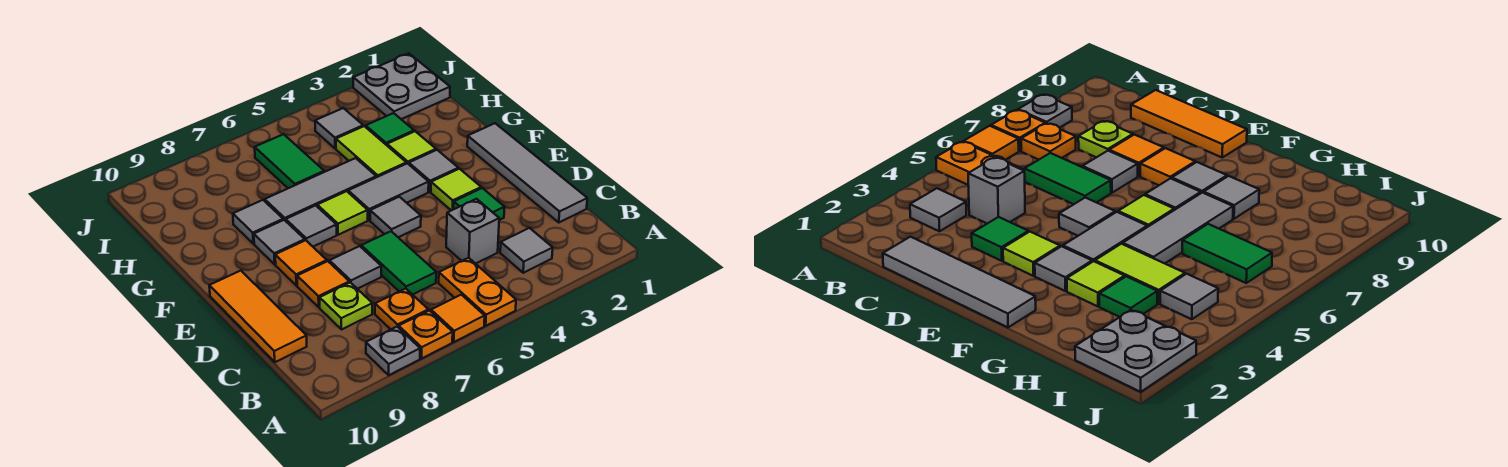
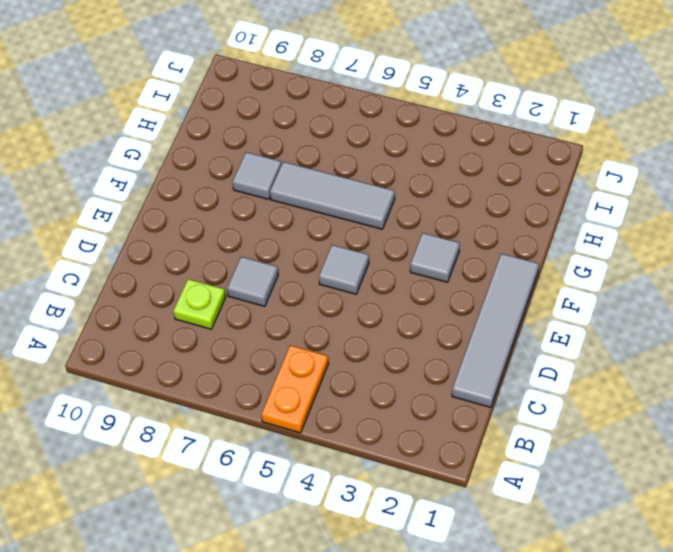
none -> orange 1x1 tile [431,295,485,342]
none -> orange 1x1 plate [399,311,453,359]
none -> grey 1x1 plate [366,327,420,375]
none -> grey 1x1 tile [500,228,553,273]

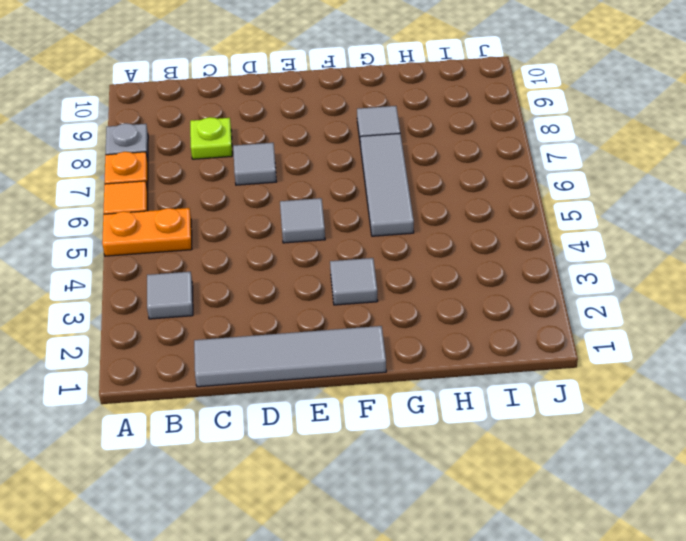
none -> orange 1x1 plate [375,289,428,329]
none -> grey 1x1 brick [446,199,499,264]
none -> green 1x2 tile [361,231,436,295]
none -> orange 1x3 tile [209,271,307,362]

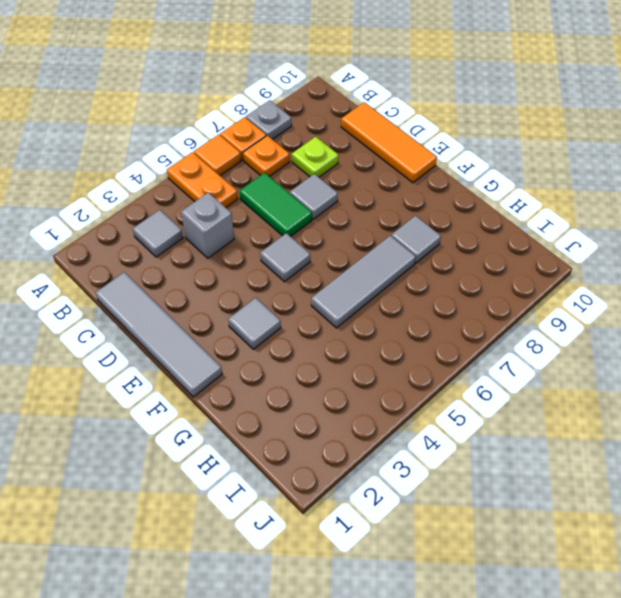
none -> green 1x1 tile [454,188,505,220]
none -> orange 1x1 tile [297,261,349,307]
none -> lime 1x1 tile [431,169,481,211]
none -> orange 1x1 tile [275,240,327,286]

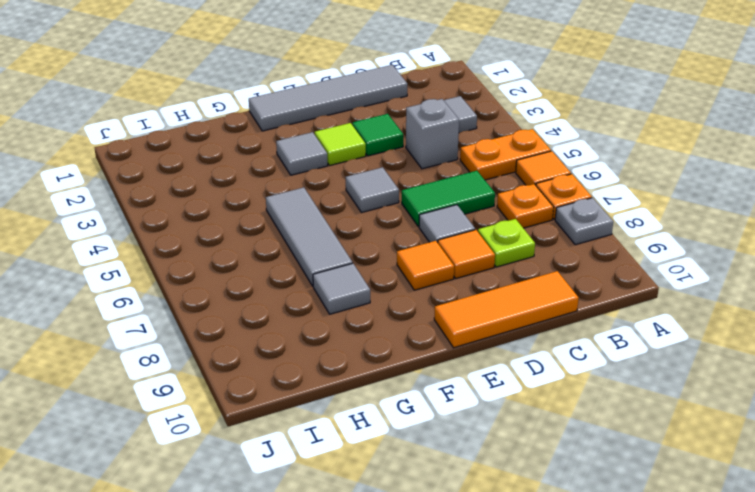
none -> grey 1x2 tile [348,163,429,220]
none -> lime 1x1 tile [317,191,368,235]
none -> grey 1x1 tile [286,205,337,247]
none -> grey 1x1 tile [254,220,305,264]

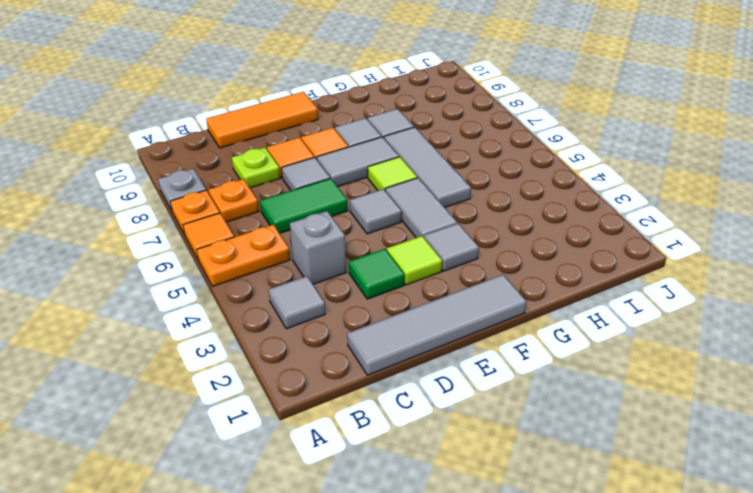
grey 1x2 tile [317,137,399,187] -> grey 1x1 tile [286,205,337,247]
none -> lime 1x1 tile [387,131,436,164]
none -> lime 1x2 tile [336,126,406,177]
none -> green 1x1 tile [366,113,414,145]
none -> green 1x2 tile [255,134,324,188]

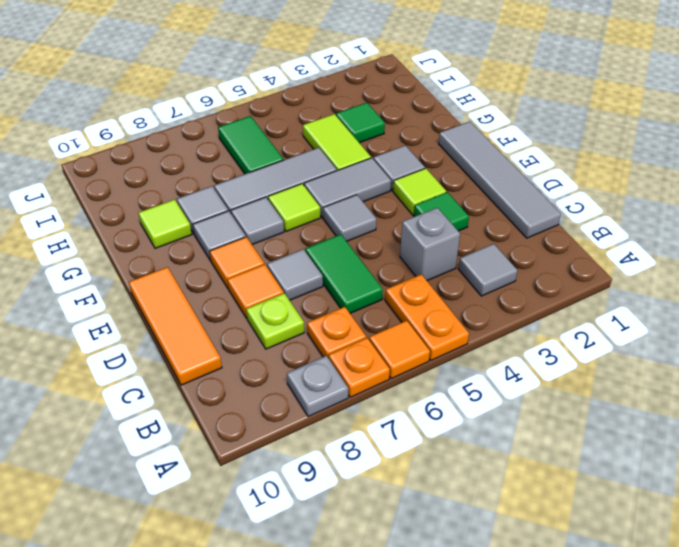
lime 1x1 tile [139,199,192,248] -> lime 1x1 tile moved to [387,131,436,164]
none -> grey 2x2 plate [353,53,450,119]
none -> grey 1x1 tile [315,108,363,149]

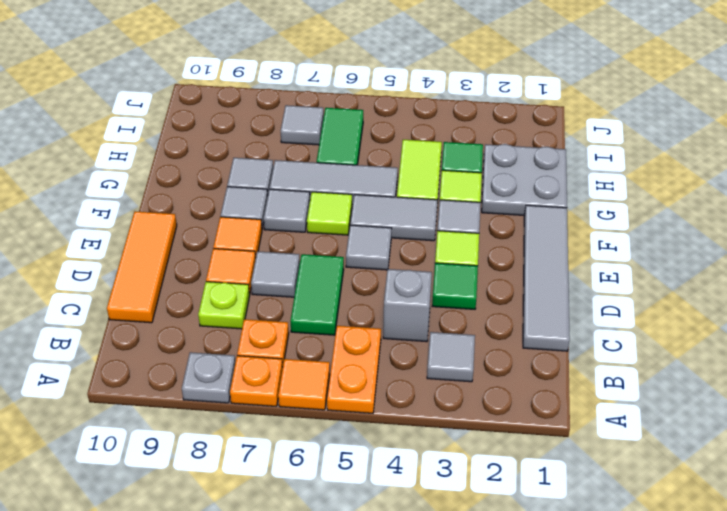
grey 2x2 plate [482,144,567,216] -> grey 2x2 plate moved to [353,53,450,119]
grey 1x1 tile [281,105,324,145] -> grey 1x1 tile moved to [315,108,363,149]

